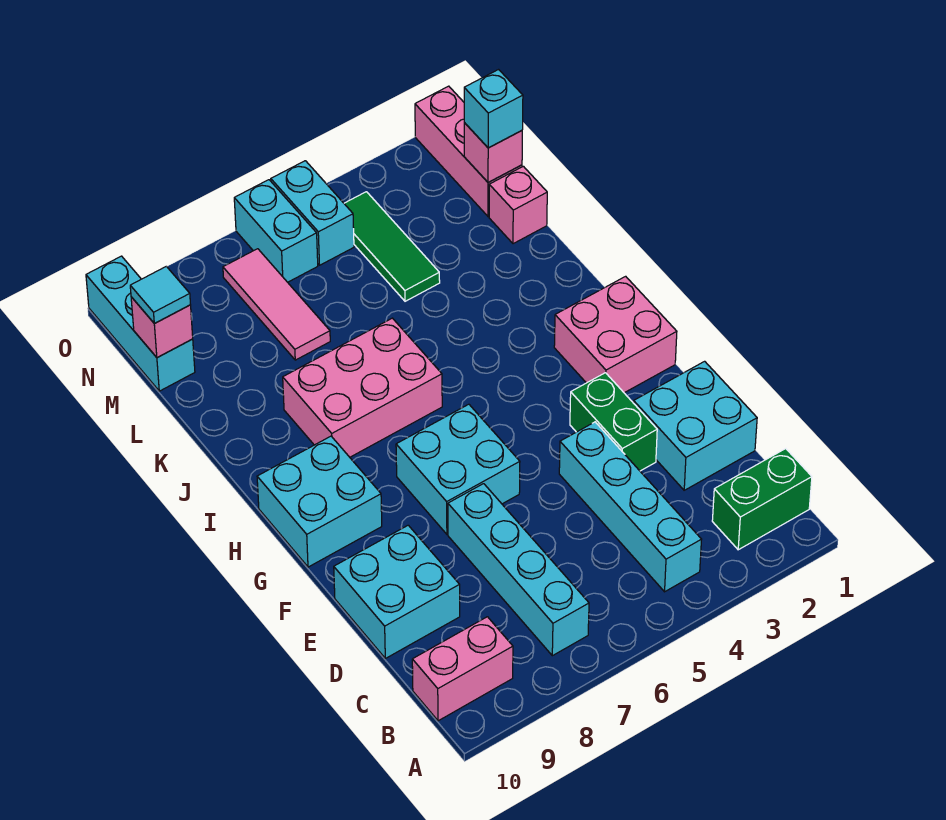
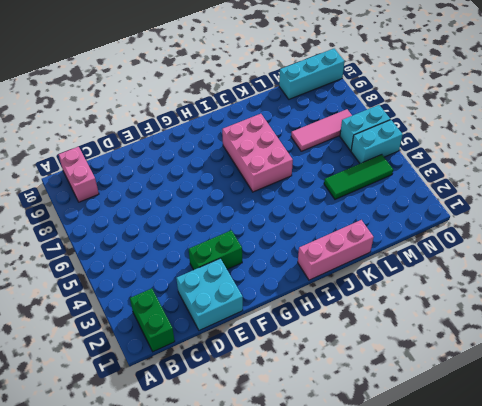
pink 1x3 brick [298,220,374,280] -> pink 1x3 brick moved to [415,86,522,216]
none -> cyan 1x4 brick [559,422,702,592]
none -> cyan 1x4 brick [448,484,589,656]
none -> cyan 2x2 brick [334,525,460,658]

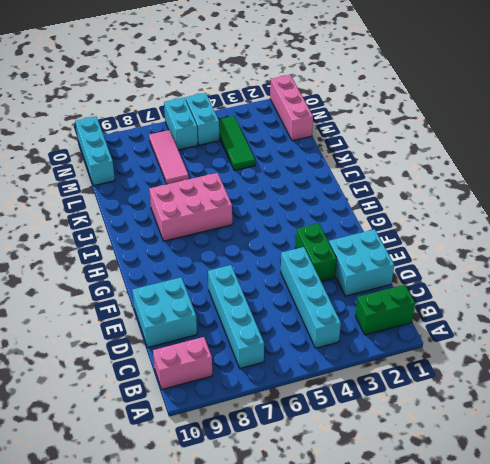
none -> cyan 2x2 brick [396,404,520,534]
none -> pink 2x2 brick [554,276,677,393]
none -> cyan 2x2 brick [257,436,382,567]

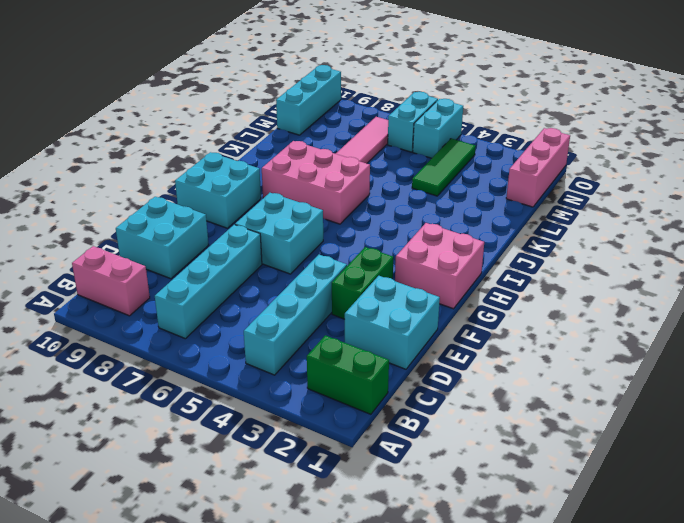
none -> pink 1x1 brick [489,166,547,244]
none -> pink 1x1 brick [464,123,522,183]
none -> pink 1x1 brick [131,297,193,358]

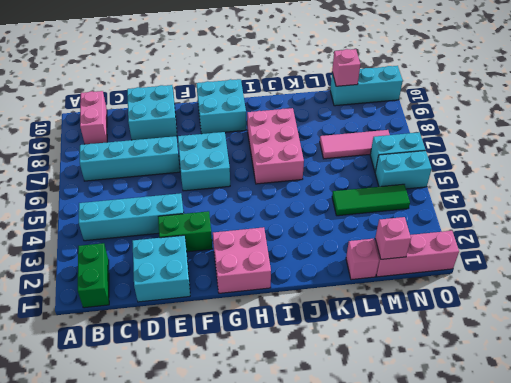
none -> cyan 1x1 brick [464,70,523,148]
none -> cyan 1x1 tile [130,266,190,324]

